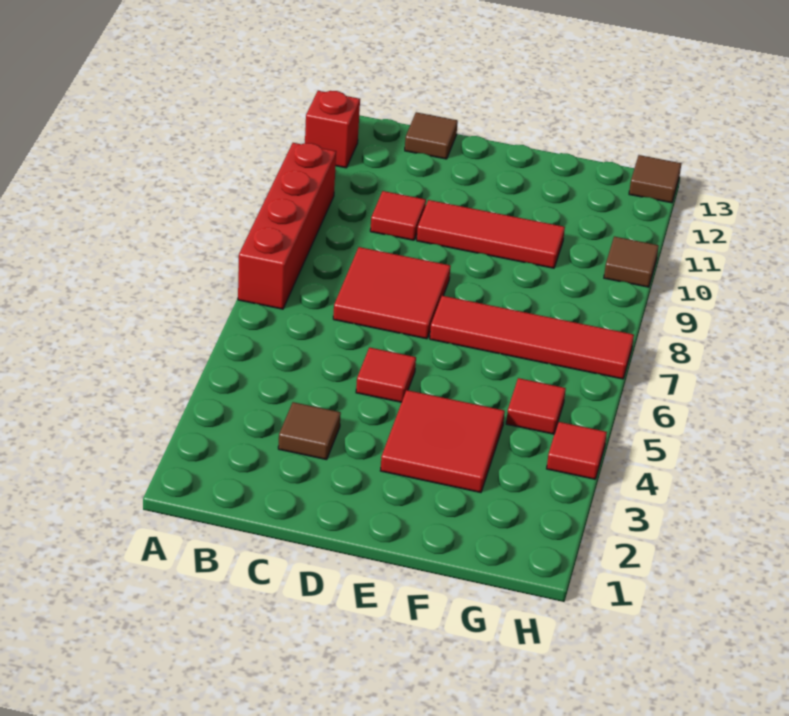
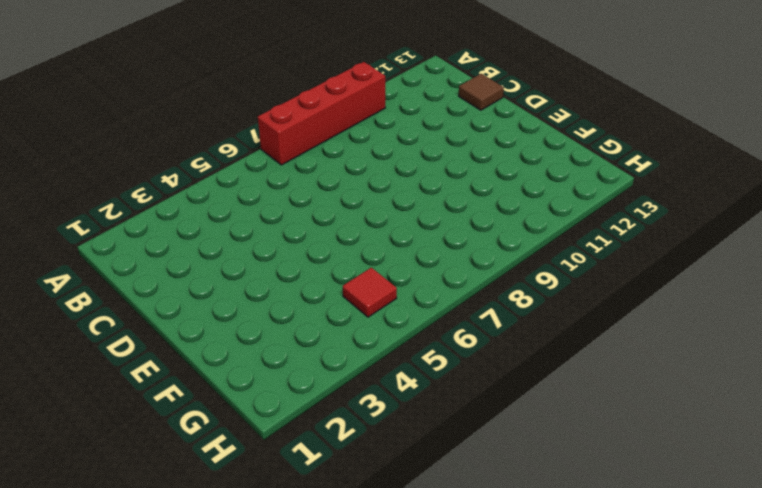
none -> red 1x1 brick [305,91,360,168]
none -> brown 1x1 tile [278,402,341,460]
none -> red 2x2 tile [333,247,451,339]

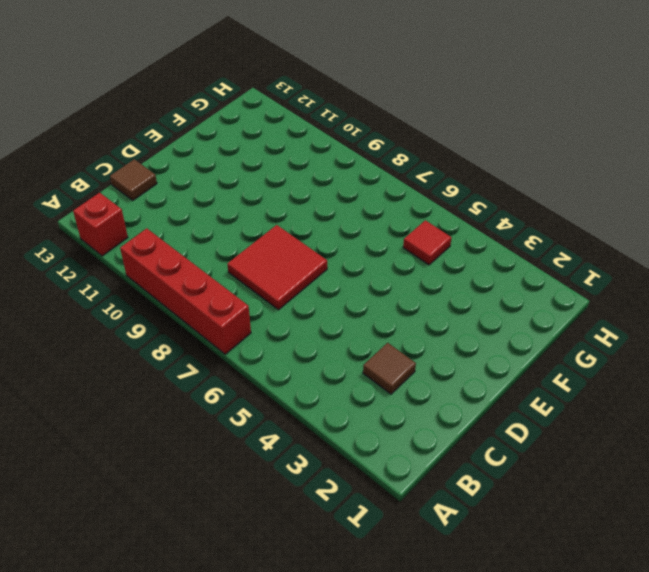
none -> red 1x1 tile [370,191,426,240]
none -> red 1x1 tile [356,348,416,402]
none -> red 1x3 tile [417,200,565,268]

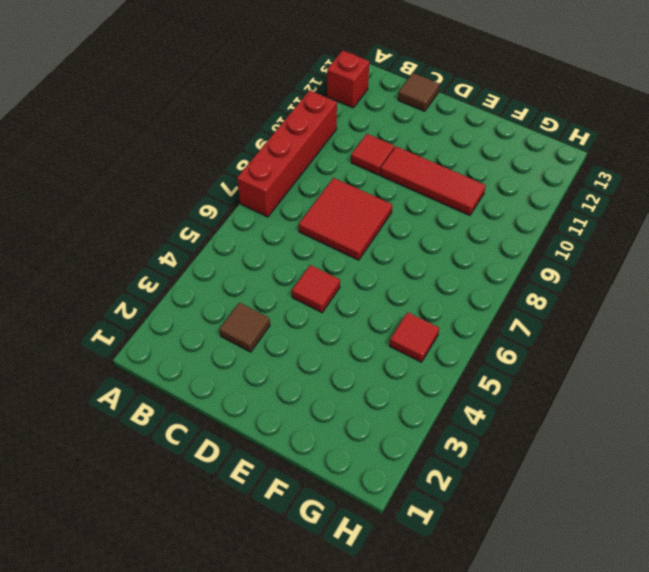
none -> red 2x2 tile [380,390,505,493]
none -> red 1x4 tile [430,296,634,379]
none -> red 1x1 tile [547,422,607,479]

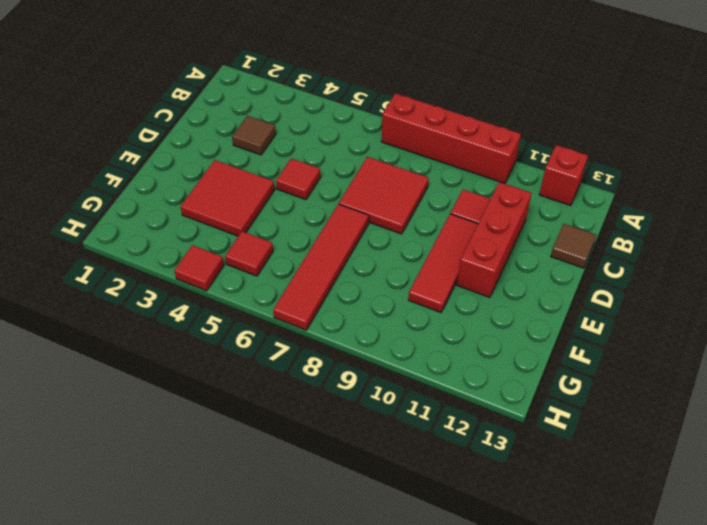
red 1x3 brick [457,182,532,298] -> none
none -> brown 1x1 tile [604,237,659,287]
none -> brown 1x1 tile [629,155,682,203]

